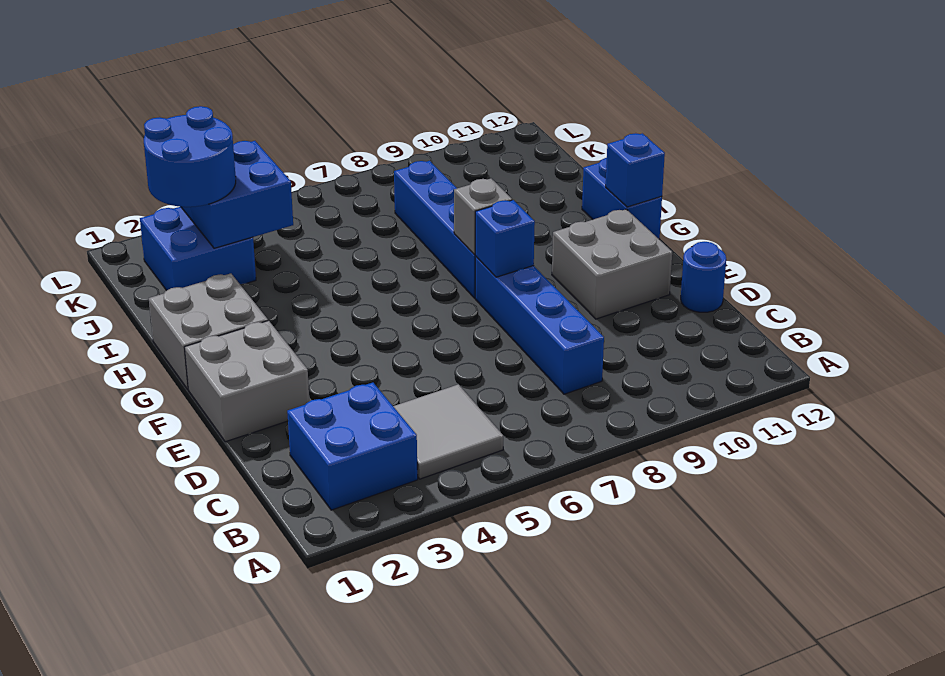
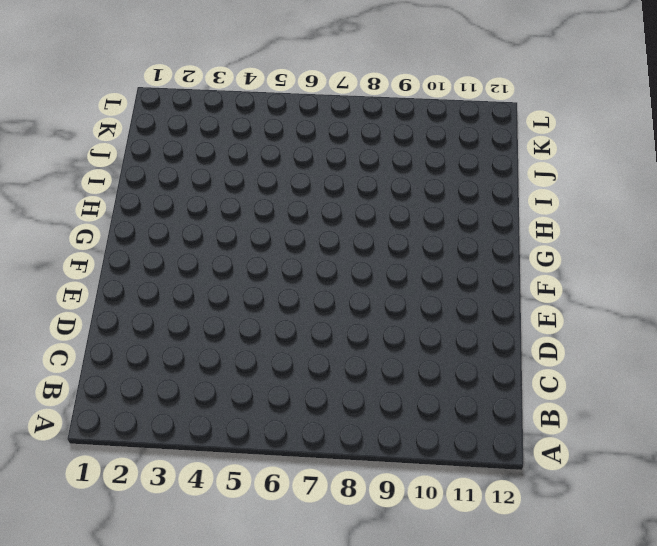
none -> blue 2x2 brick [287,383,418,510]
none -> grey 2x2 tile [393,384,503,479]
none -> blue 1x4 brick [475,256,604,394]

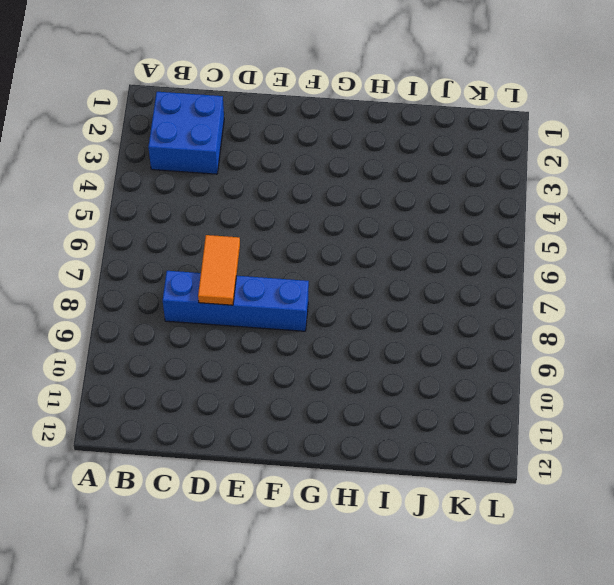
orange 1x2 tile [198,235,240,305] -> none
none -> grey 2x2 tile [393,384,503,479]
none -> blue 1x1 round brick [681,242,726,312]
none -> grey 2x2 brick [184,321,309,442]

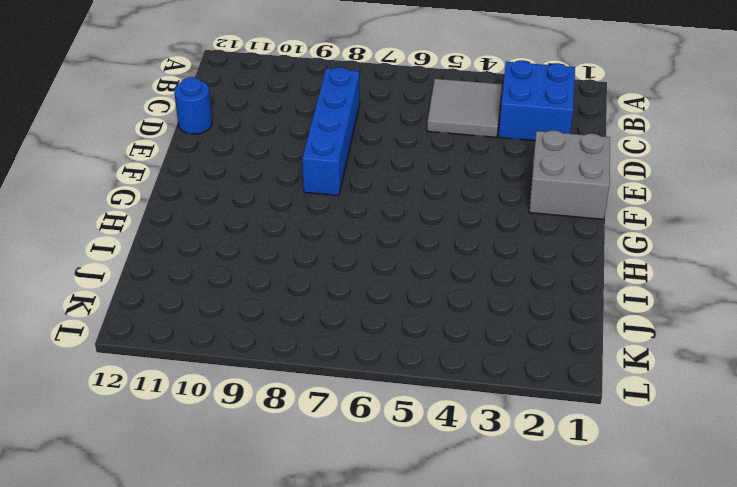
none -> grey 2x2 brick [552,209,672,319]
none -> grey 2x2 brick [149,273,268,389]
none -> blue 1x4 brick [394,161,475,298]

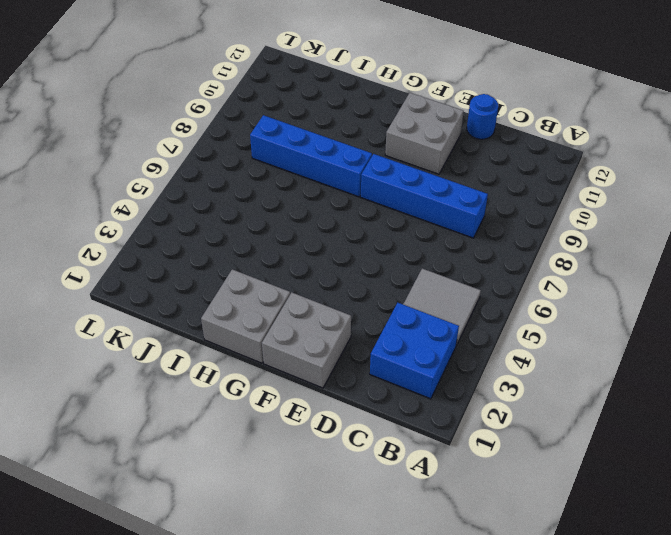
none -> blue 1x2 brick [582,158,662,239]
none -> blue 2x2 brick [140,207,256,290]
none -> blue 1x1 brick [475,200,535,277]

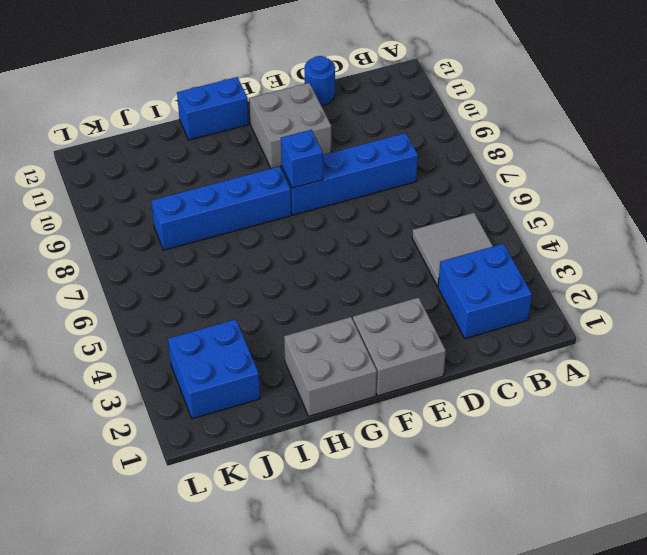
none -> grey 1x1 brick [454,179,512,254]
none -> blue 1x1 brick [606,133,665,207]
none -> blue 2x2 brick [181,141,293,248]

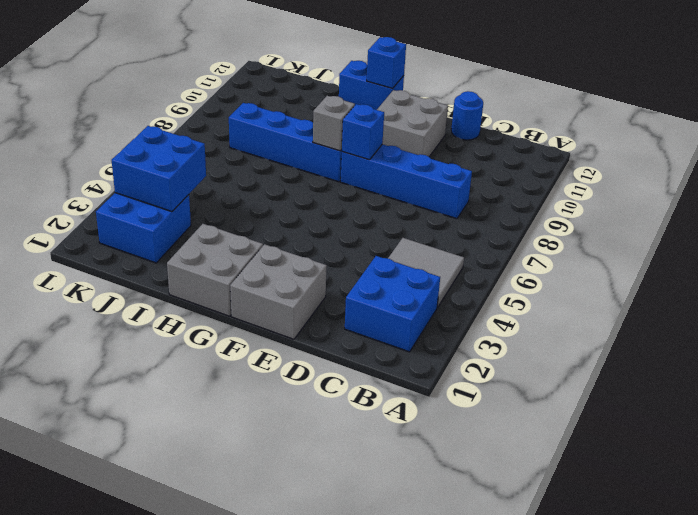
none -> blue 2x2 round brick [144,106,236,207]

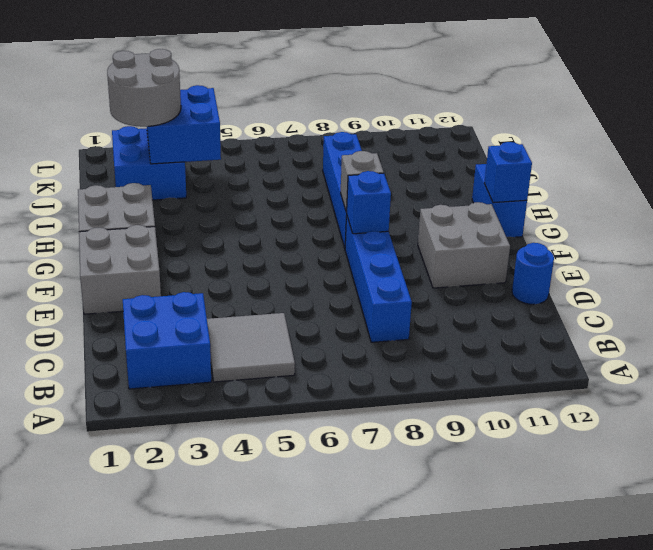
grey 2x2 round brick [107,49,181,127] -> blue 2x2 round brick [144,106,236,207]

